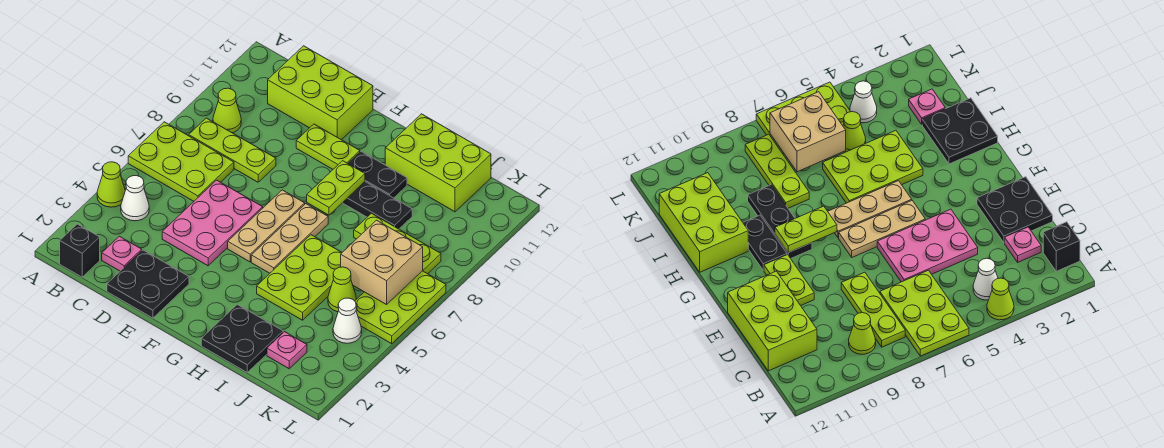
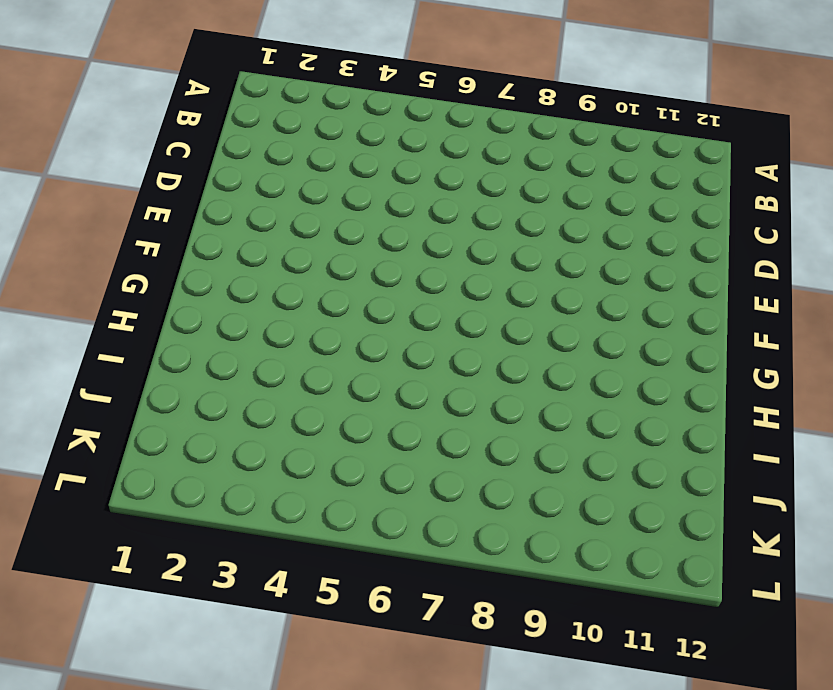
none -> lime 1x1 cone [97,162,125,207]
none -> lime 2x3 plate [128,122,234,201]
none -> black 1x1 brick [60,224,100,277]

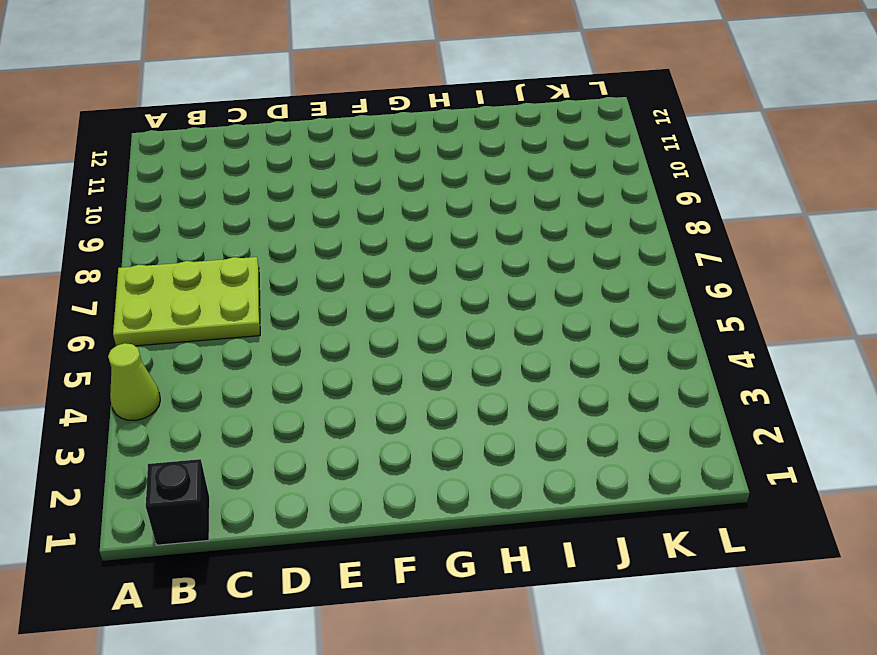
none -> white 1x1 cone [121,176,149,221]
none -> lime 1x3 plate [189,118,276,182]
none -> lime 1x1 cone [213,88,241,133]

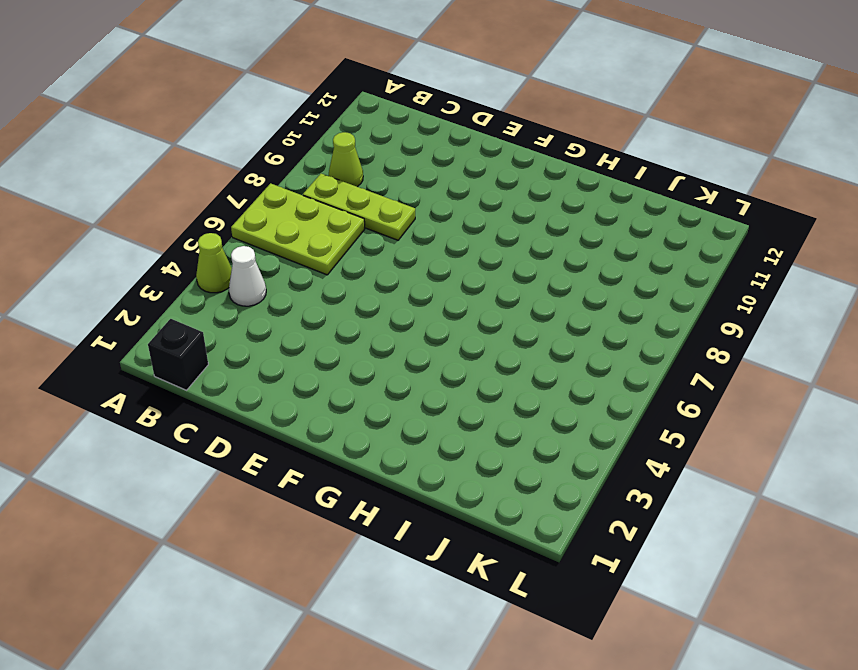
none -> pink 1x1 plate [102,236,142,271]
none -> lime 2x3 brick [268,46,373,140]
none -> black 2x2 plate [107,250,189,318]

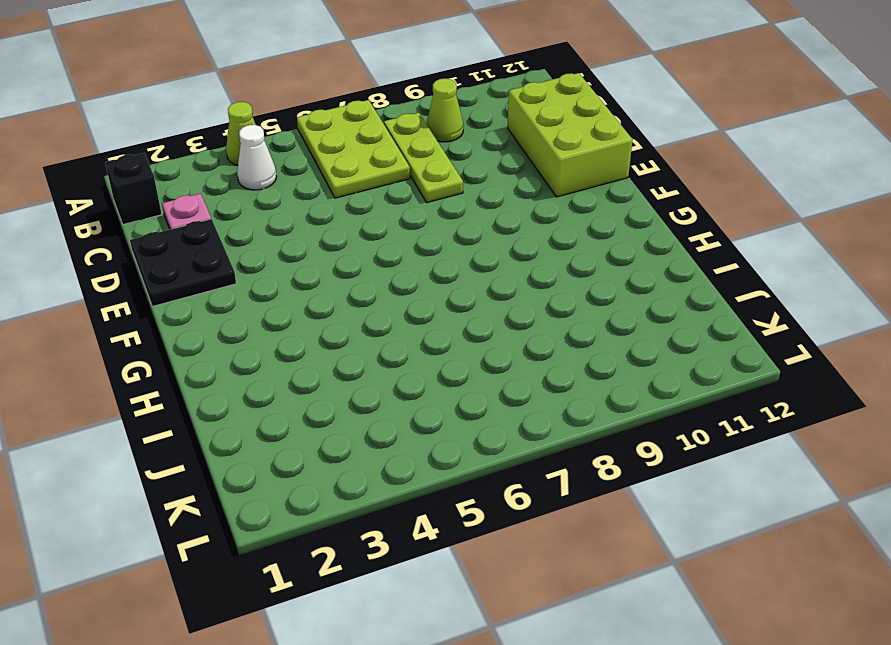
none -> pink 2x3 plate [162,180,263,266]
none -> lime 1x2 plate [296,124,360,169]
none -> tan 1x3 plate [228,190,305,262]

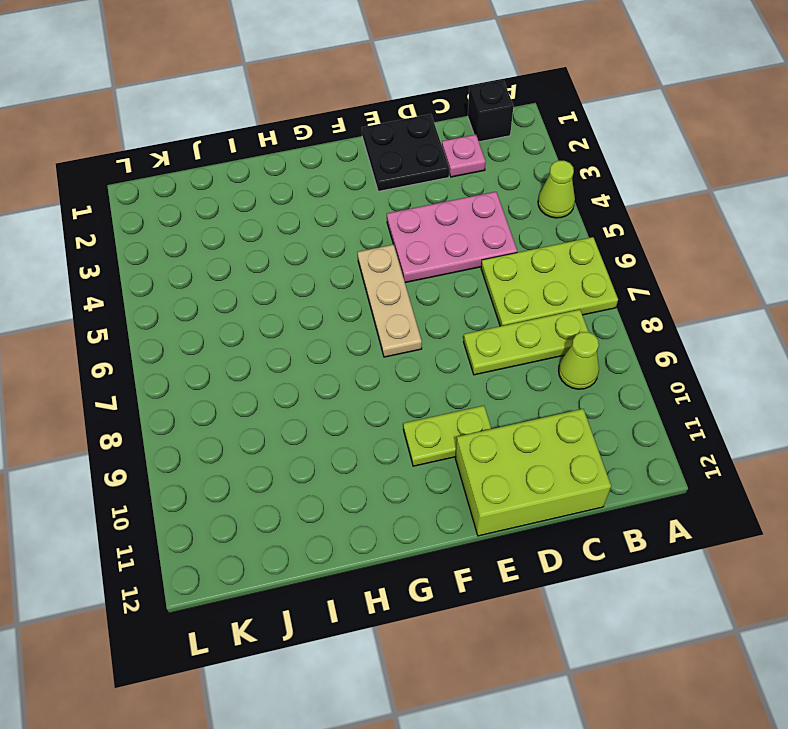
pink 2x3 plate [387,192,517,283] -> pink 2x3 plate turned to [162,180,263,266]
none -> white 1x1 cone [121,176,149,221]
none -> tan 1x3 plate [251,204,328,273]
none -> black 1x3 plate [343,182,412,229]

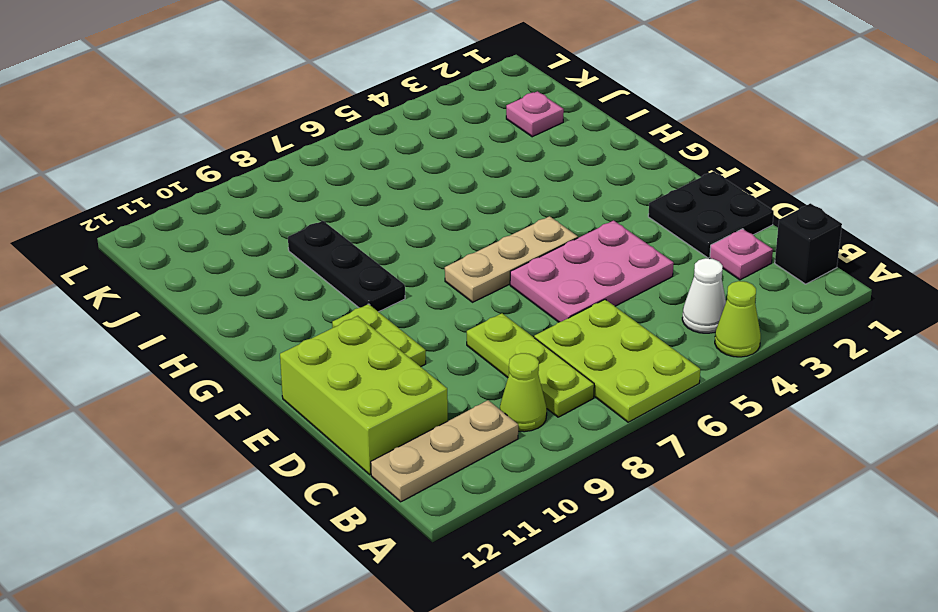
tan 1x3 plate [371,400,518,502] -> tan 1x3 plate moved to [251,204,328,273]
none -> black 1x2 plate [348,151,407,198]
none -> black 2x2 plate [201,304,283,372]
none -> lime 2x3 plate [257,235,342,320]

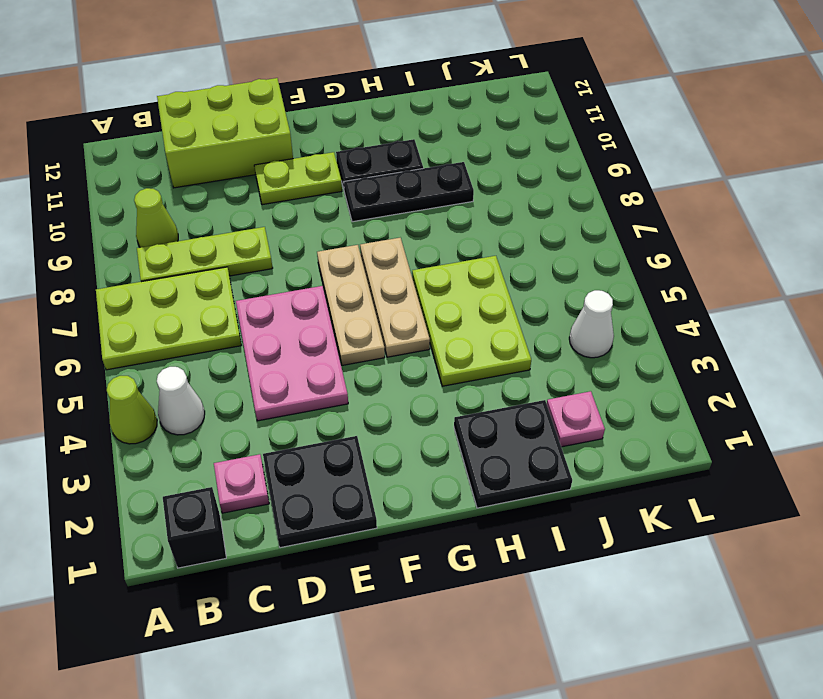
none -> lime 2x3 brick [385,114,491,212]
none -> lime 1x3 plate [354,213,441,274]
none -> lime 1x1 cone [328,267,356,312]

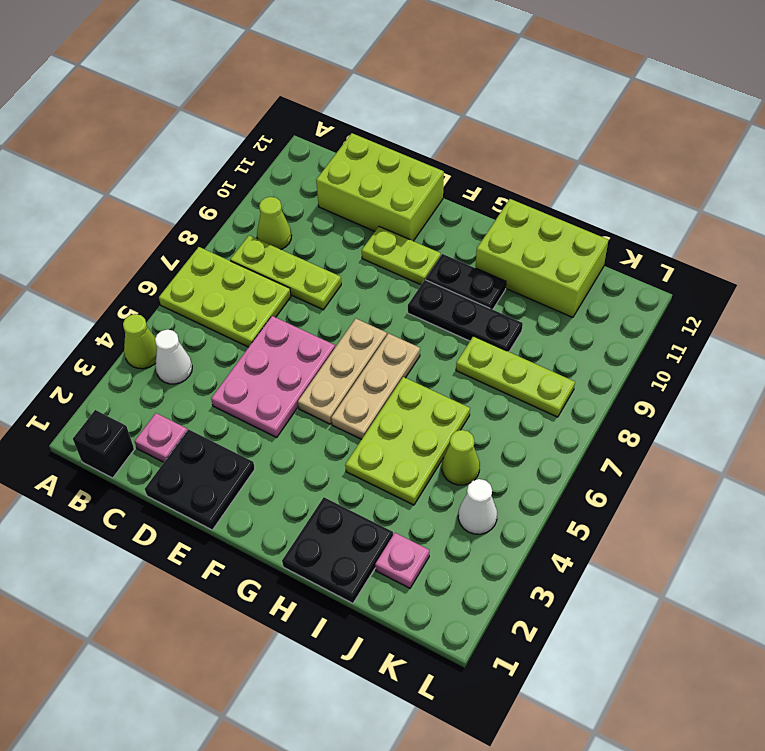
none -> lime 2x3 plate [355,271,446,344]
none -> lime 1x2 plate [307,161,365,215]
none -> tan 2x2 brick [341,220,423,304]

